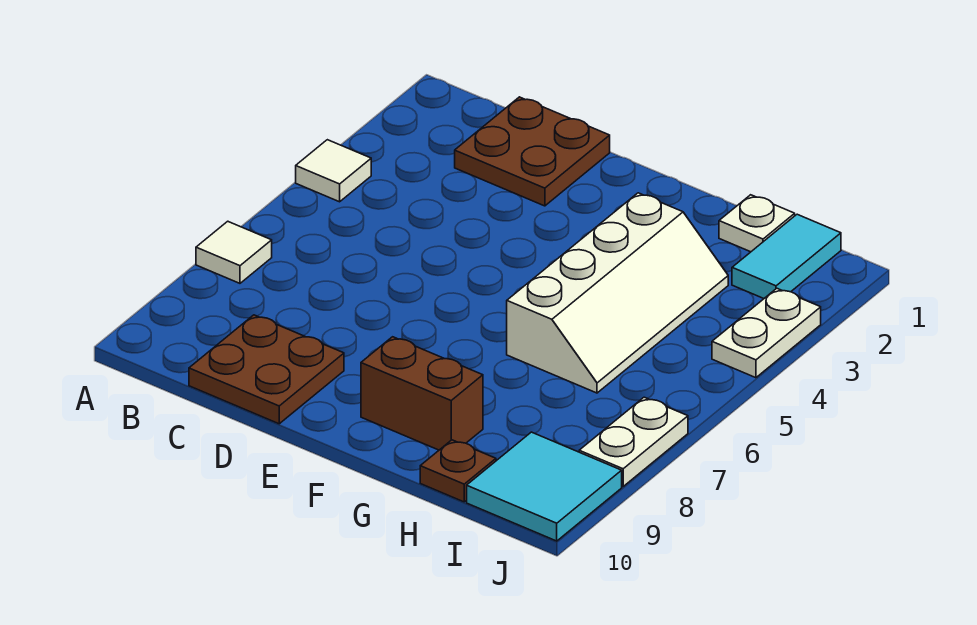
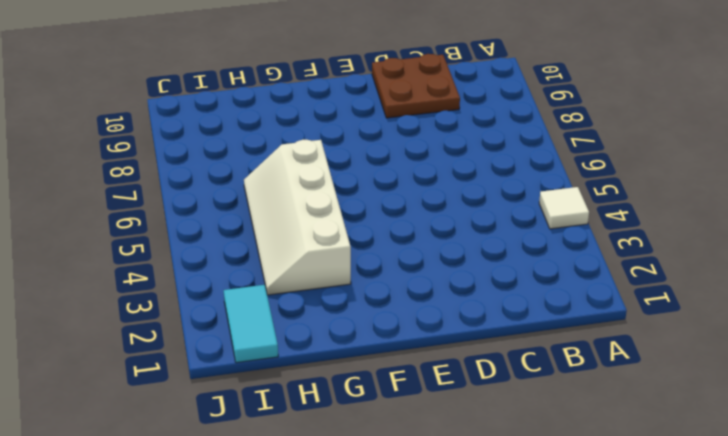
none -> white 1x1 tile [196,221,272,283]
none -> brown 2x2 plate [455,97,610,206]
none -> brown 1x2 brick [361,337,483,450]

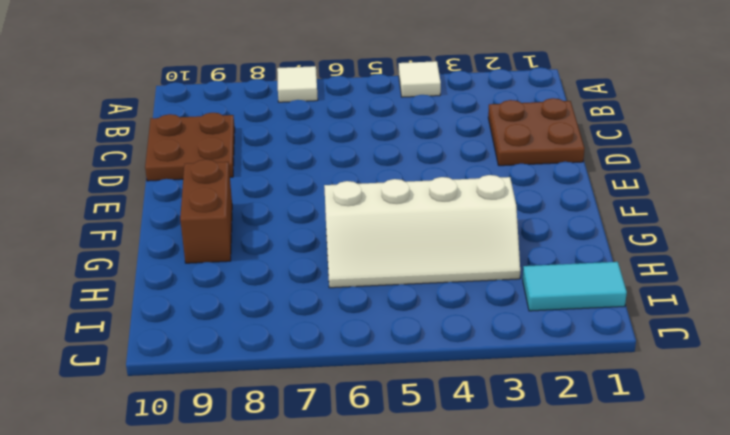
none -> white 1x1 plate [719,195,795,252]
none -> brown 1x1 plate [420,440,496,502]
none -> cyan 2x2 tile [467,432,622,541]

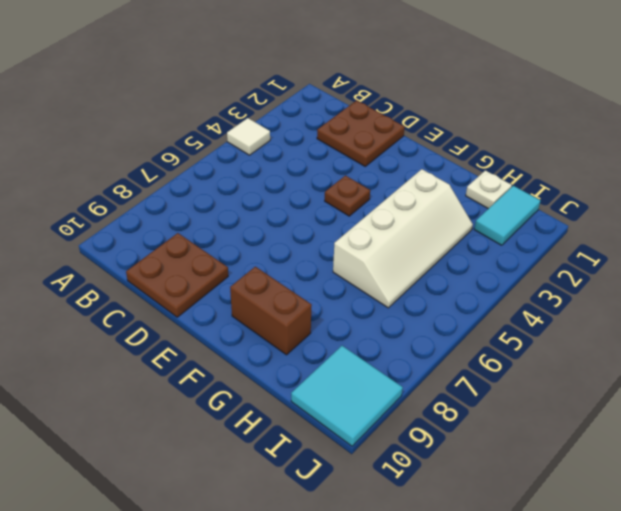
brown 1x1 plate [325,176,370,216] -> brown 1x1 plate moved to [420,440,496,502]
none -> white 1x1 tile [196,221,272,283]
none -> white 1x2 plate [712,288,821,378]
none -> white 1x2 plate [579,397,688,486]

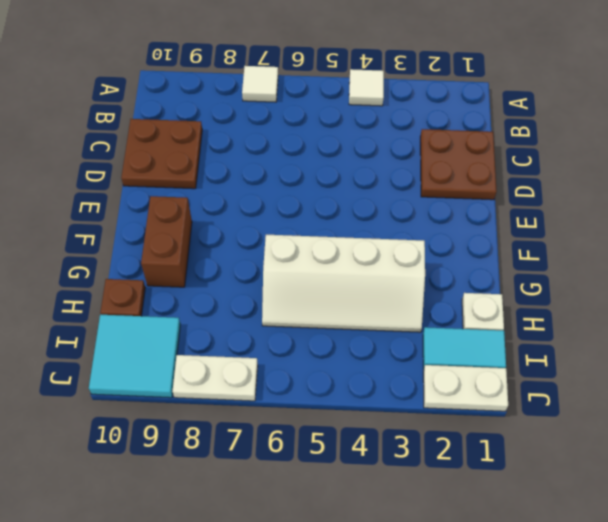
white 1x2 plate [423,365,508,411] -> white 1x2 plate moved to [712,288,821,378]

